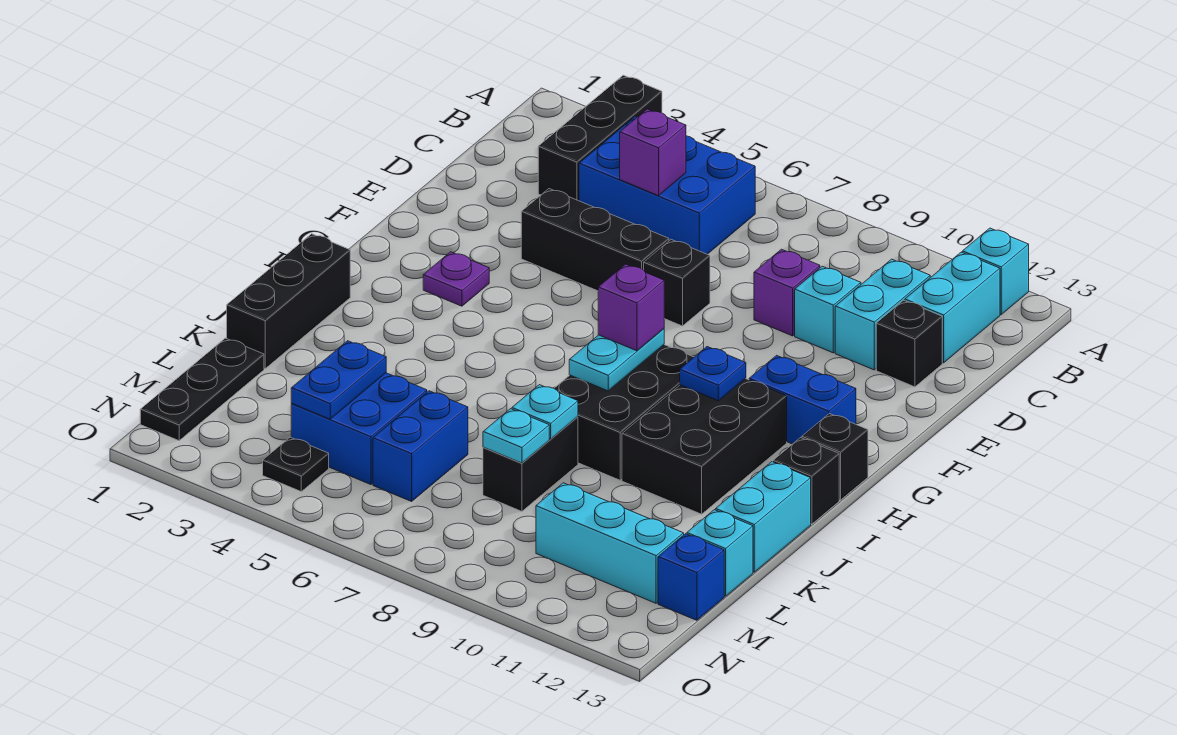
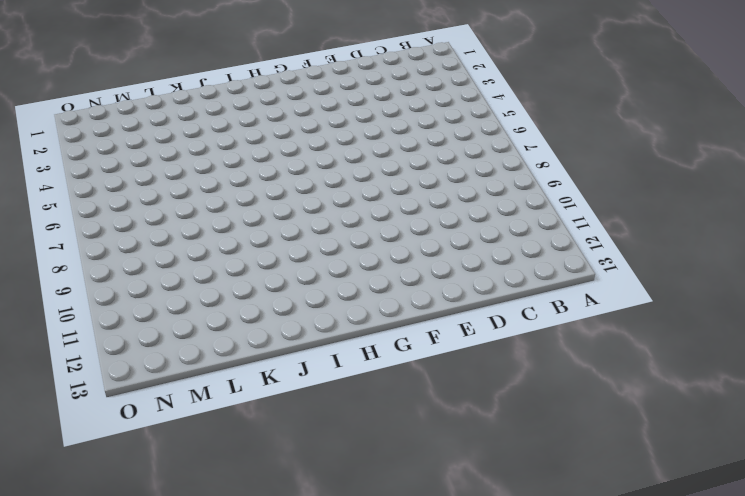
none -> black 1x3 brick [538,75,662,201]
none -> cyan 1x1 brick [962,228,1029,315]
none -> blue 2x3 brick [579,116,755,254]
none -> cyan 1x2 brick [905,252,1000,363]

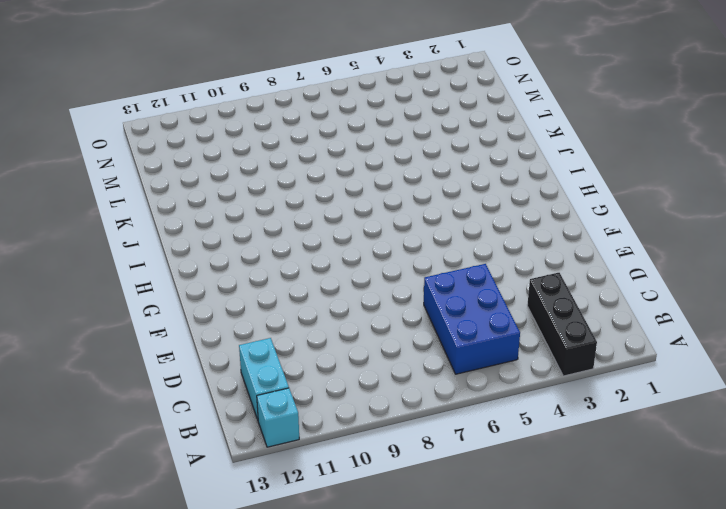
blue 2x3 brick [424,264,520,374] -> blue 2x3 brick turned to [579,116,755,254]
none -> cyan 1x2 brick [835,259,930,370]
none -> purple 1x1 brick [754,249,820,336]
none -> cyan 1x1 brick [795,266,861,353]
none -> black 1x1 brick [876,300,942,387]

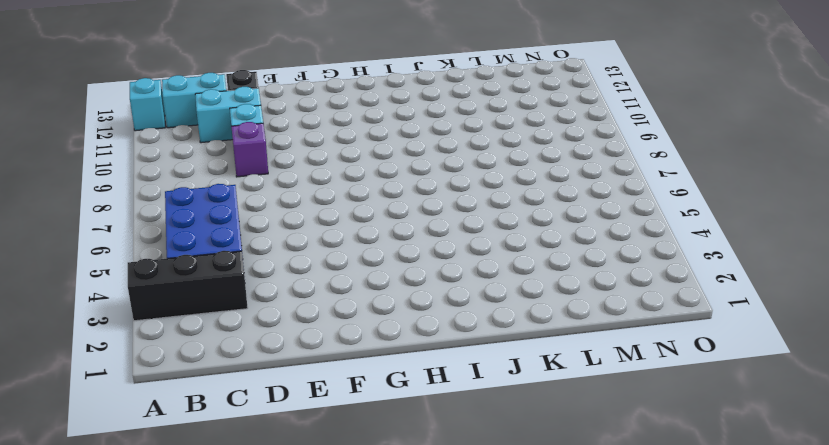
none -> black 1x3 brick [521,189,669,291]
none -> black 1x1 brick [644,240,710,326]
none -> purple 1x1 plate [423,252,489,306]
none -> blue 1x2 brick [749,355,856,444]

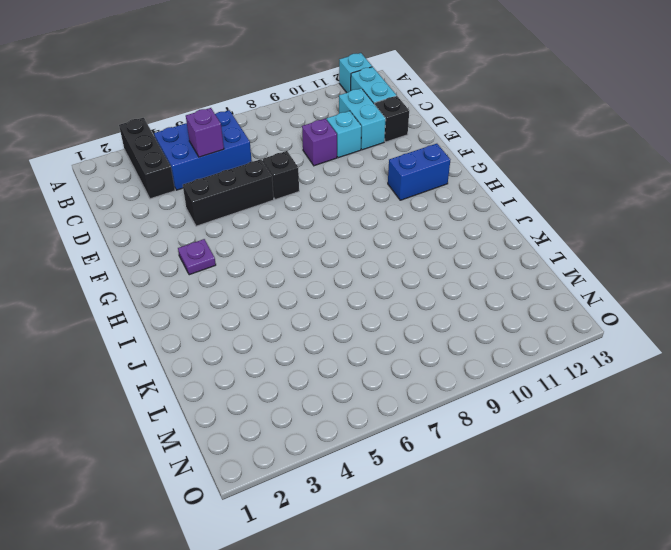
none -> black 2x3 brick [554,345,694,480]
none -> black 2x3 brick [622,378,787,514]
none -> black 1x1 brick [802,413,868,500]
none -> black 1x3 brick [227,234,350,368]

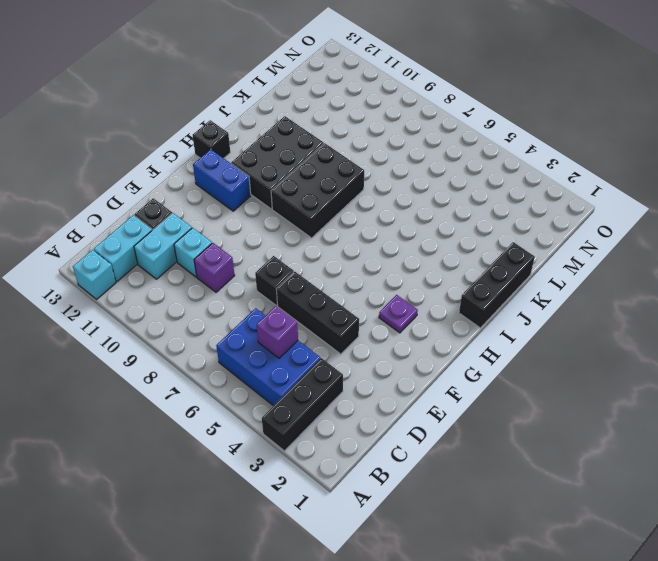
none -> black 1x1 brick [773,438,839,524]
none -> cyan 1x2 brick [716,462,811,572]
none -> black 1x2 brick [483,417,578,511]
none -> black 1x3 plate [140,338,264,441]

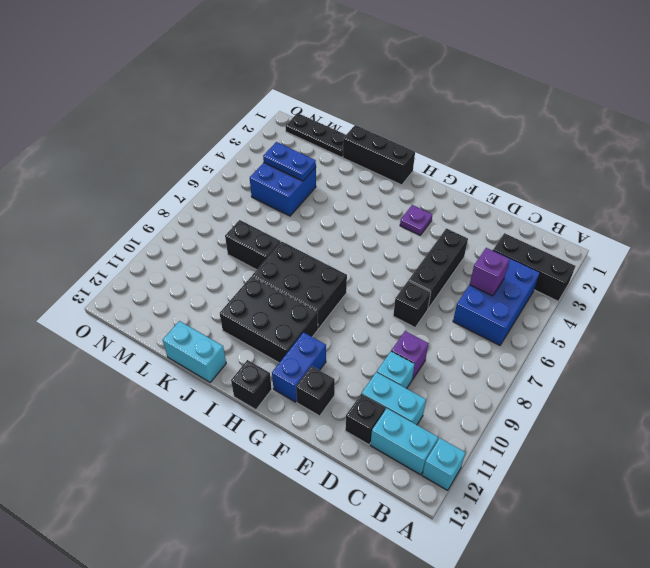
black 1x1 brick [296,366,335,416] -> black 1x1 brick moved to [773,438,839,524]
none -> blue 1x2 brick [373,391,468,501]
none -> cyan 1x1 brick [687,510,753,596]
none -> cyan 1x3 brick [536,483,684,603]
none -> blue 1x1 brick [658,534,724,620]

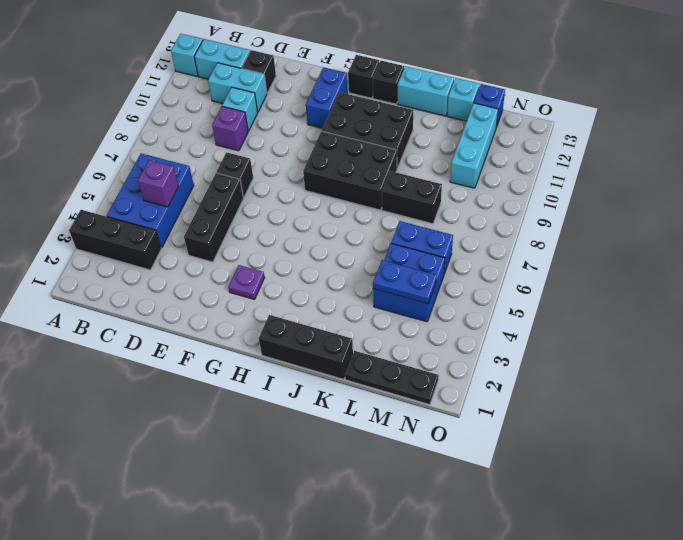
none -> black 1x1 plate [263,437,329,491]
none -> cyan 1x2 plate [569,329,664,391]
none -> blue 1x1 plate [680,347,746,401]
none -> cyan 1x1 plate [512,385,578,439]

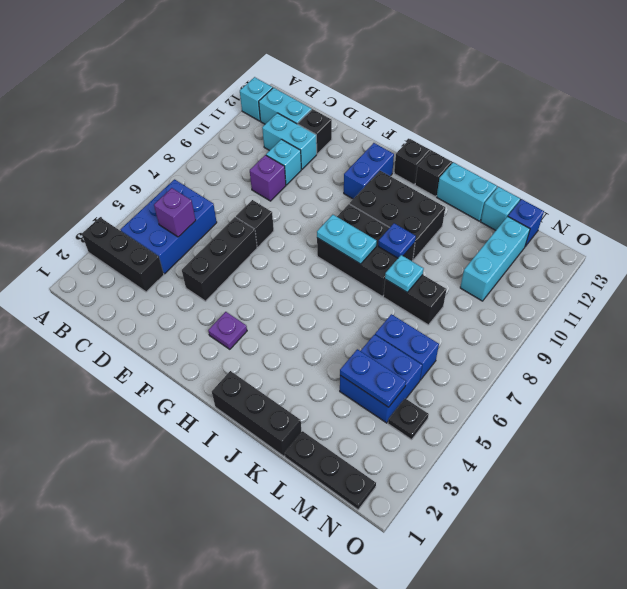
blue 1x1 plate [378,223,416,258] -> blue 1x1 plate moved to [680,347,746,401]
none -> cyan 1x1 plate [483,409,549,463]
none -> purple 1x1 brick [598,264,664,351]

